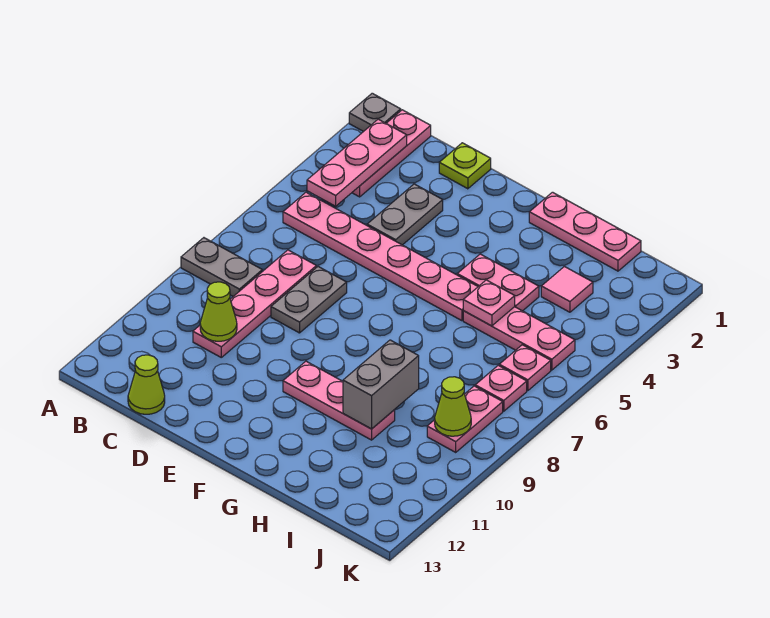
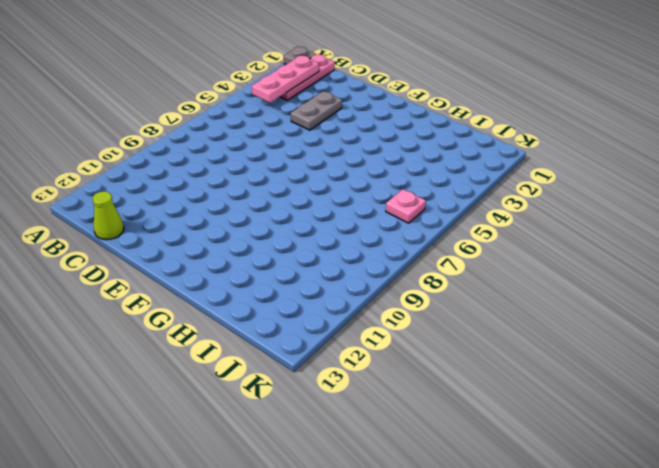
none -> grey 1x2 plate [181,238,262,296]
none -> pink 1x6 plate [283,192,478,321]
none -> pink 1x4 plate [193,250,316,357]

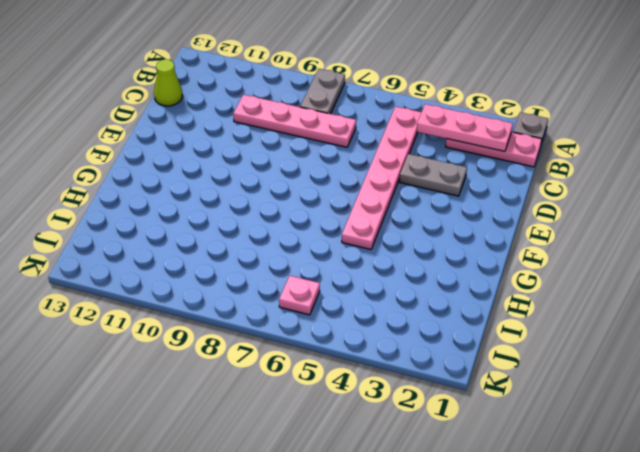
none -> lime 1x1 plate [439,143,491,189]
none -> grey 1x2 plate [271,267,347,333]
none -> pink 1x3 plate [283,361,395,440]

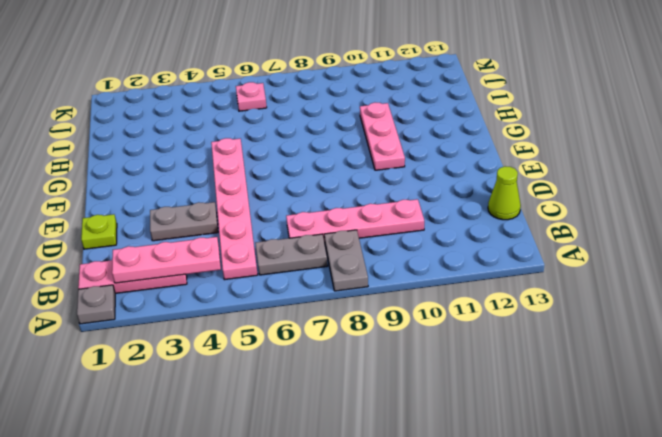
grey 1x2 plate [255,234,328,275] -> grey 1x2 plate moved to [271,267,347,333]
none -> pink 1x3 plate [529,192,641,271]
none -> pink 1x2 plate [457,254,539,311]
none -> pink 1x3 plate [463,307,575,370]

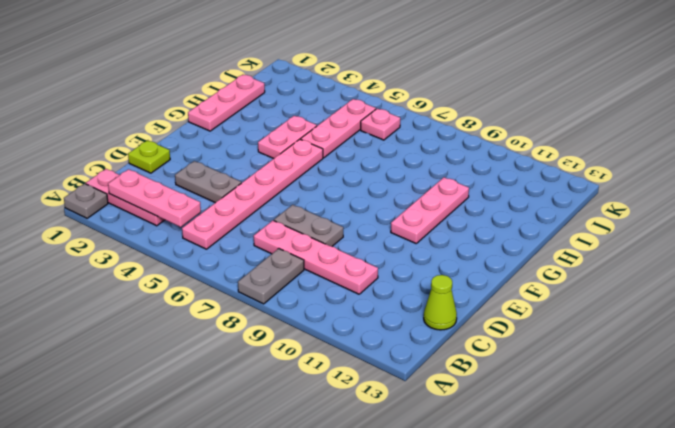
none -> pink 1x1 tile [541,267,593,312]
none -> pink 1x1 plate [475,365,527,411]
none -> pink 1x2 plate [427,386,503,452]

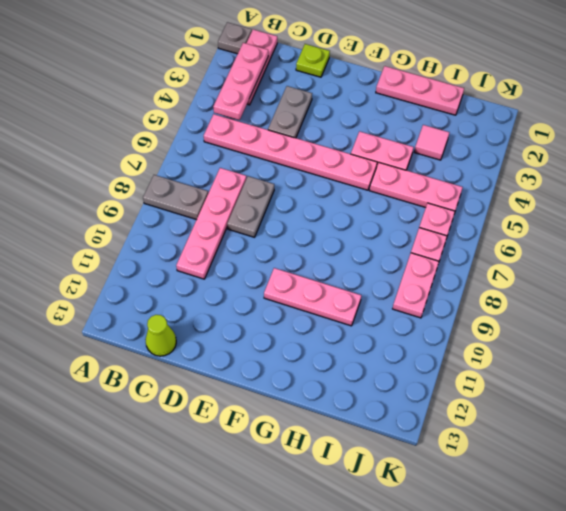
none -> lime 1x1 cone [200,282,237,341]
none -> pink 1x1 plate [463,280,515,326]
none -> grey 1x2 brick [343,340,419,429]

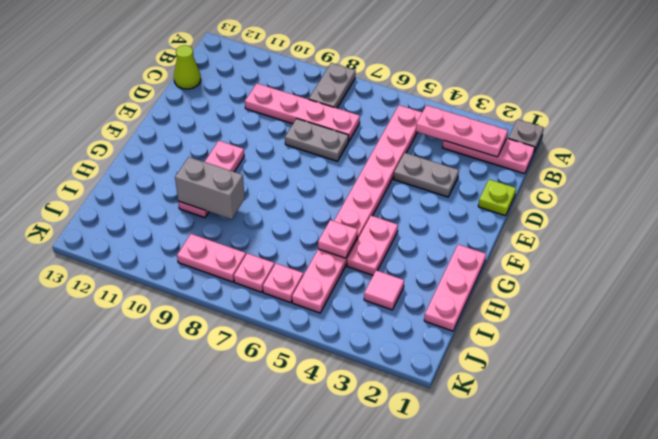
none -> lime 1x1 cone [200,282,237,341]
none -> lime 1x1 cone [434,377,471,436]

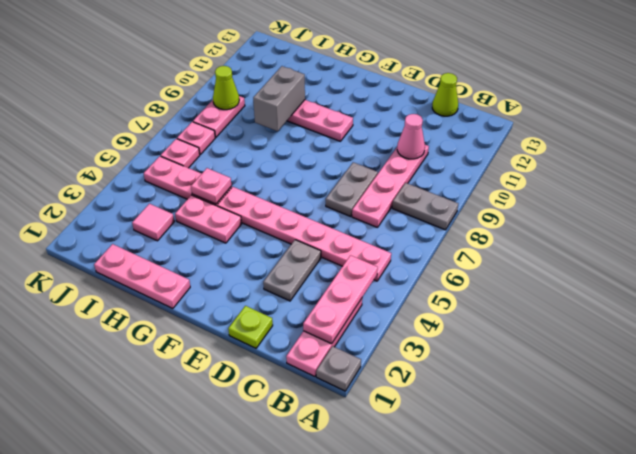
pink 1x1 cone [397,114,425,159] -> lime 1x1 cone [200,282,237,341]

